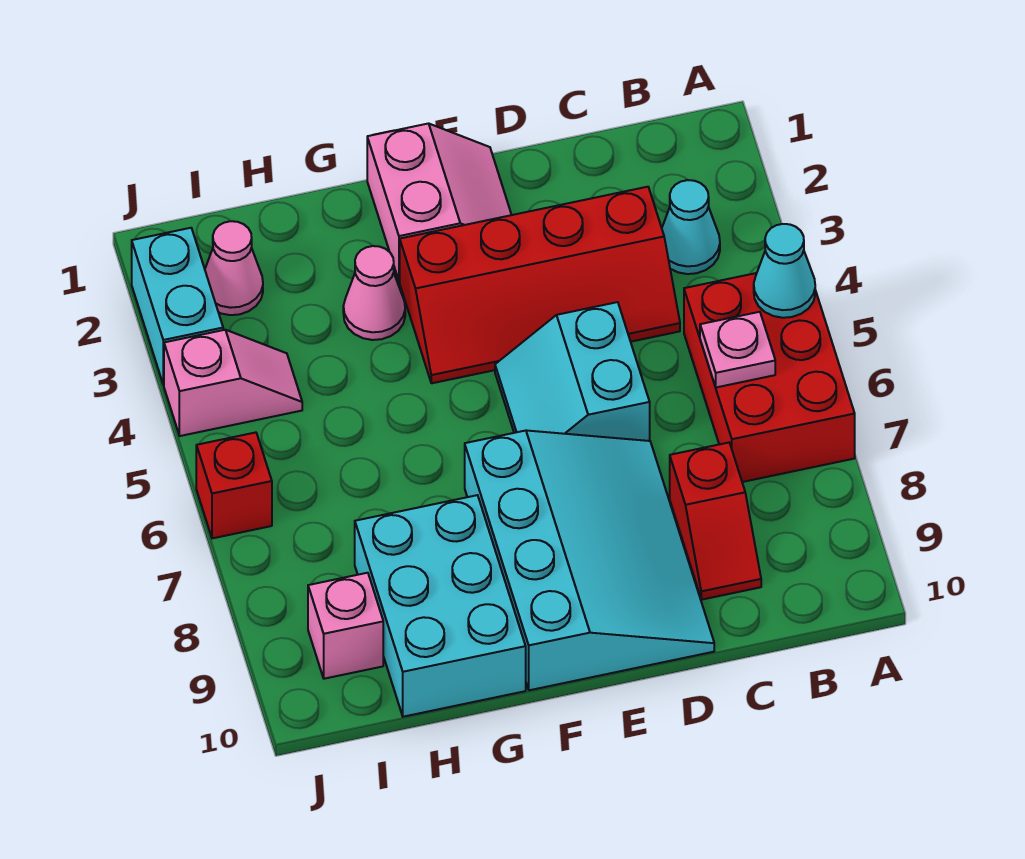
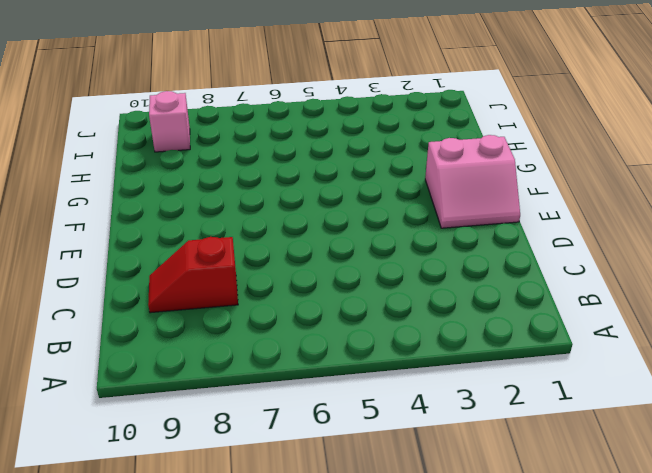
none -> red 2x3 brick [684,273,855,482]
none -> cyan 1x1 cone [662,180,720,274]
none -> red 2x4 slope [400,187,680,383]

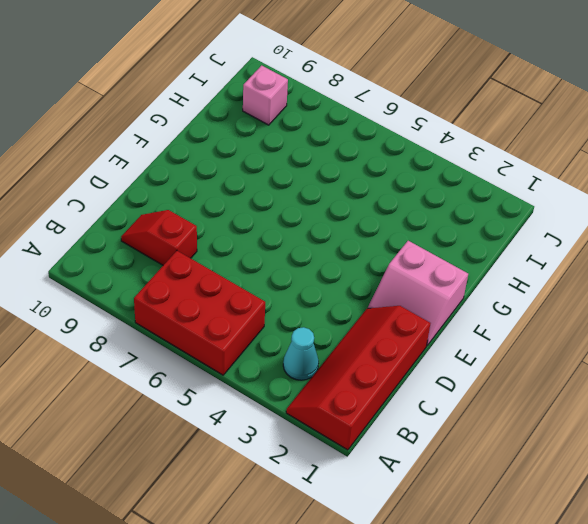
red 2x4 slope [286,306,430,450] -> red 2x4 slope moved to [400,187,680,383]
none -> cyan 2x2 slope [495,302,650,441]
none -> cyan 3x4 slope [465,430,714,690]
none -> pink 1x1 cone [343,246,405,340]

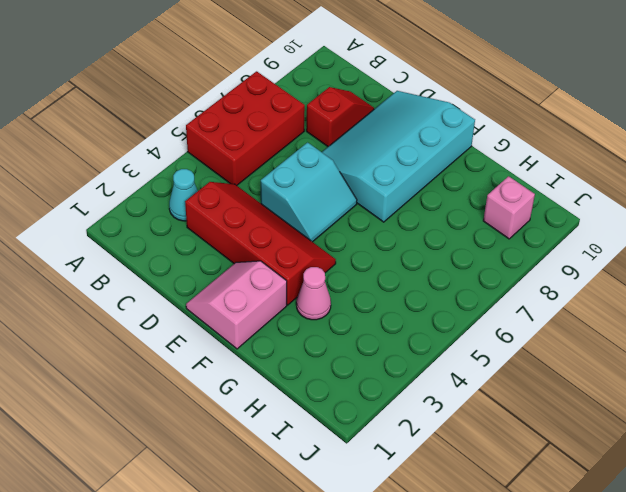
none -> cyan 2x3 brick [355,495,526,717]
none -> pink 1x1 cone [205,221,263,315]
none -> pink 1x2 slope [164,330,302,436]

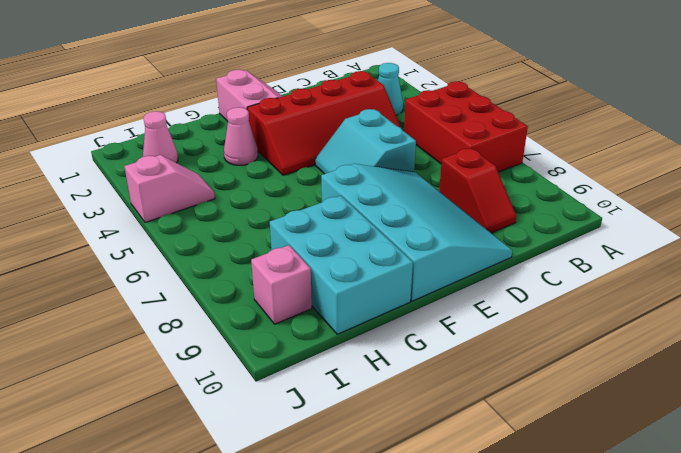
none -> cyan 1x2 brick [132,228,223,385]
none -> red 1x1 brick [196,432,272,538]
none -> cyan 1x1 cone [754,224,815,318]

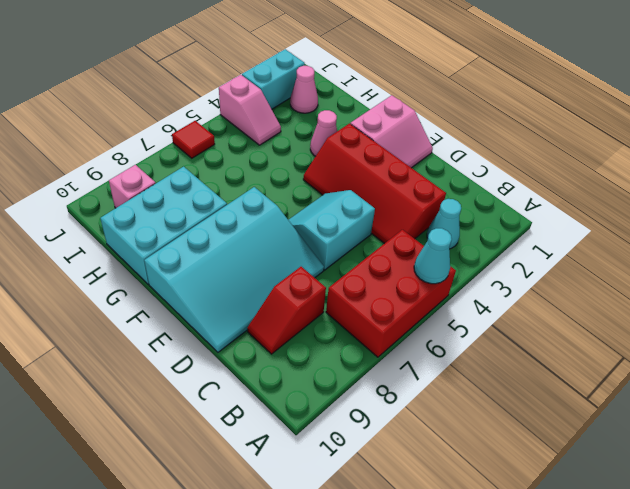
red 1x1 tile [172,121,215,158] -> red 1x1 brick [196,432,272,538]
none -> pink 1x1 plate [700,312,775,387]

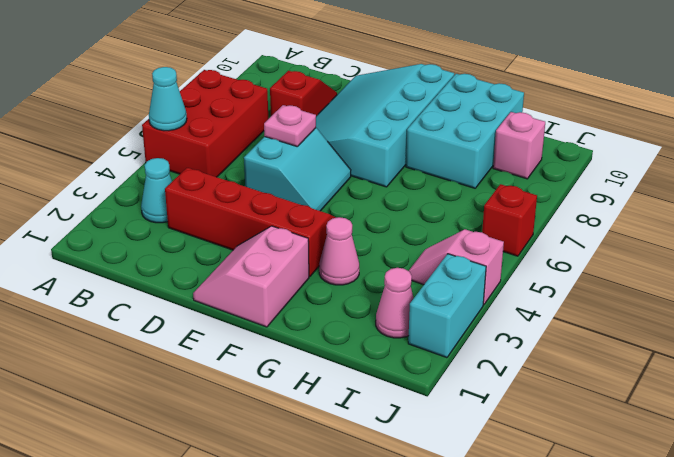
pink 1x1 plate [264,105,316,146] -> pink 1x1 plate moved to [700,312,775,387]

